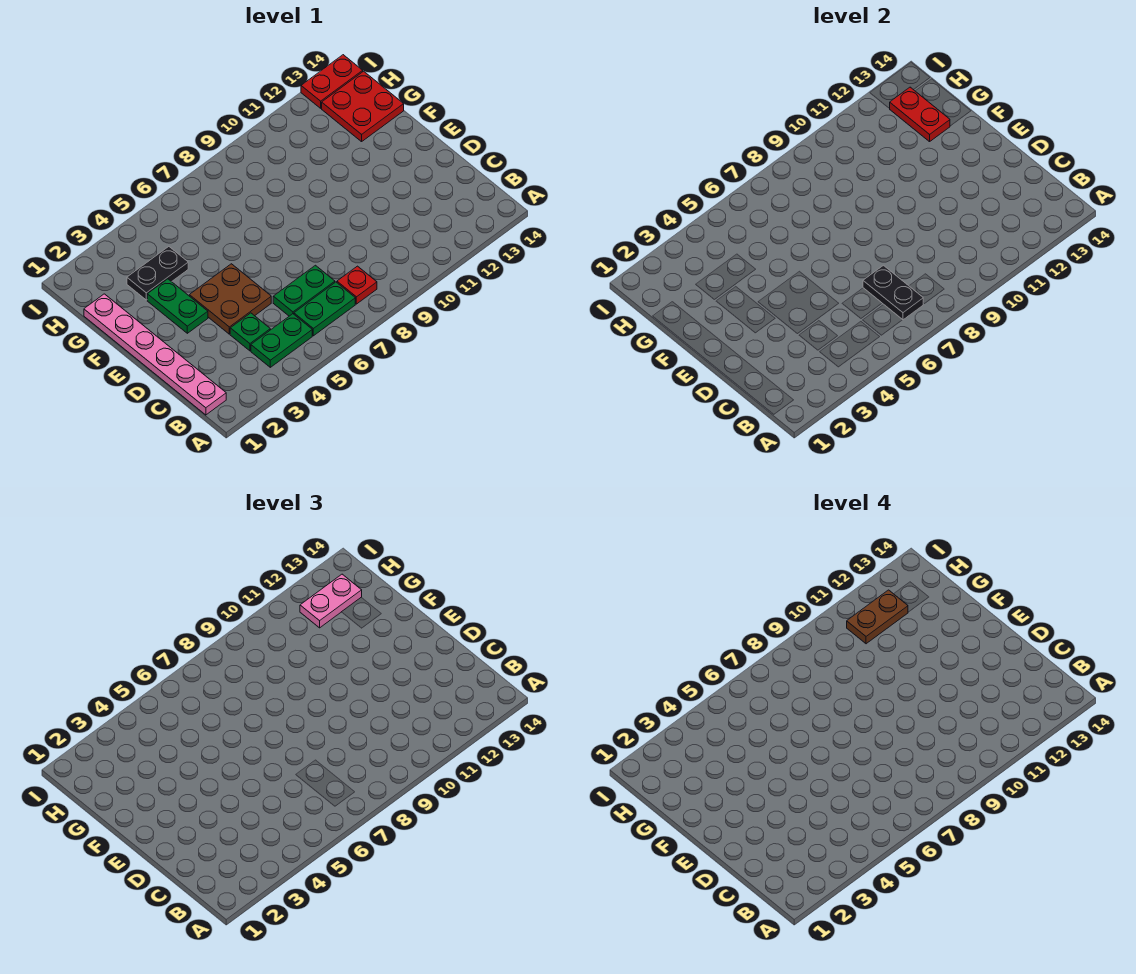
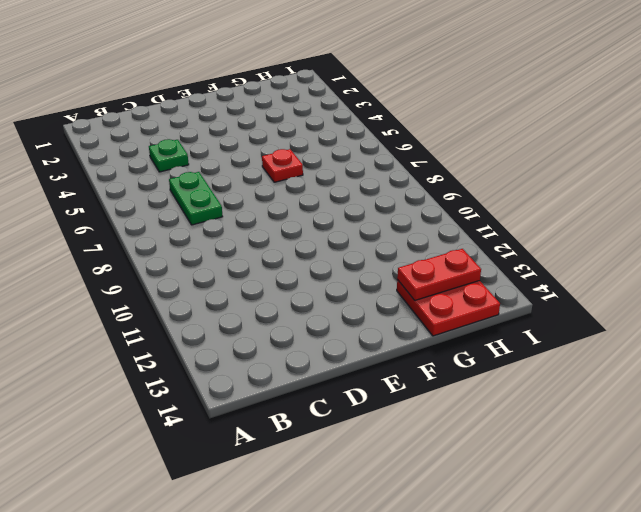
red 1x1 plate [262,149,303,182] -> red 1x1 plate moved to [337,266,377,304]
none -> pink 1x6 plate [84,294,226,415]
none -> green 1x2 plate [251,314,312,367]
none -> green 1x2 plate [294,282,355,336]

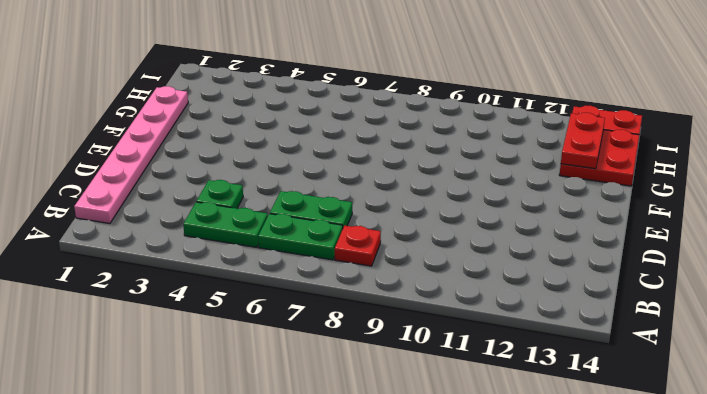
none -> brown 2x2 plate [189,264,271,334]
none -> green 1x2 plate [147,279,208,333]
none -> black 1x2 plate [127,247,188,300]

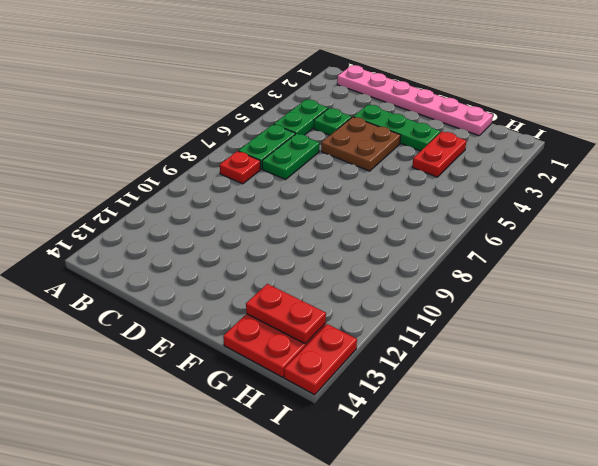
green 1x3 plate [353,105,440,151] -> green 1x2 plate [147,279,208,333]
red 1x2 plate [412,132,466,177] -> black 1x2 plate [127,247,188,300]
none -> black 1x2 plate [863,265,923,320]
none -> pink 1x2 plate [300,574,362,628]
none -> brown 1x2 plate [847,590,908,644]

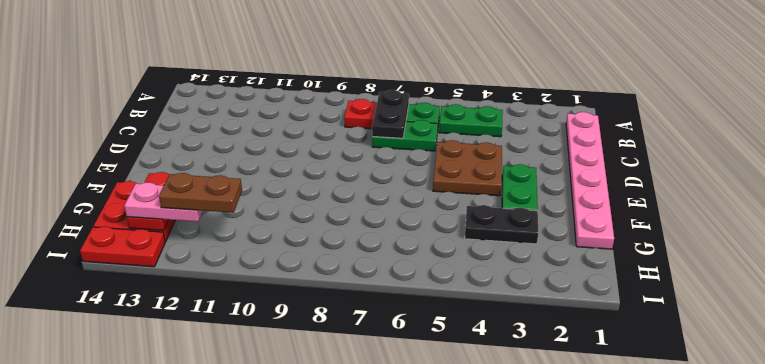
none -> green 1x1 plate [230,313,270,351]

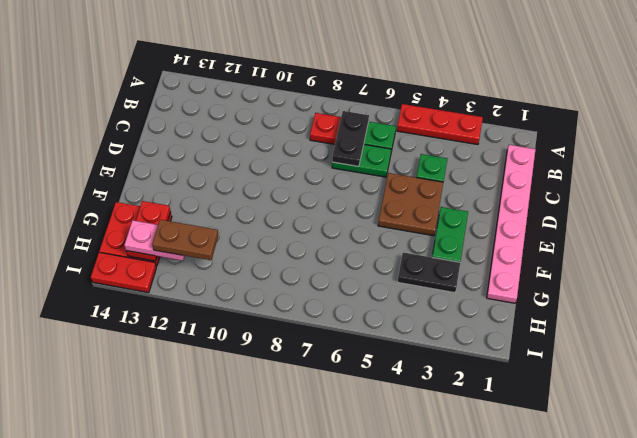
red 1x3 plate [397,104,483,145] -> none
none -> green 1x2 plate [251,314,312,367]

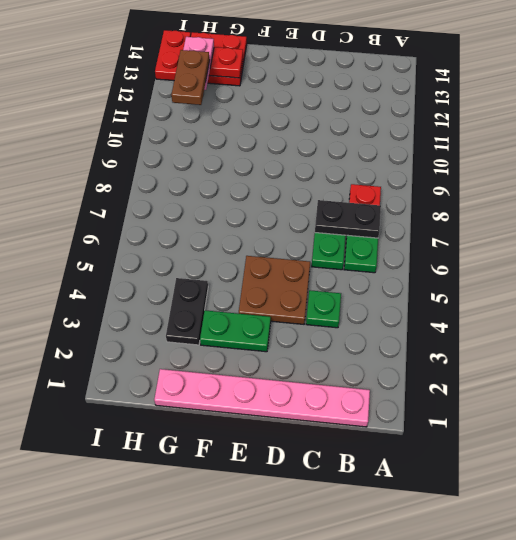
none -> green 1x2 plate [251,314,312,367]

